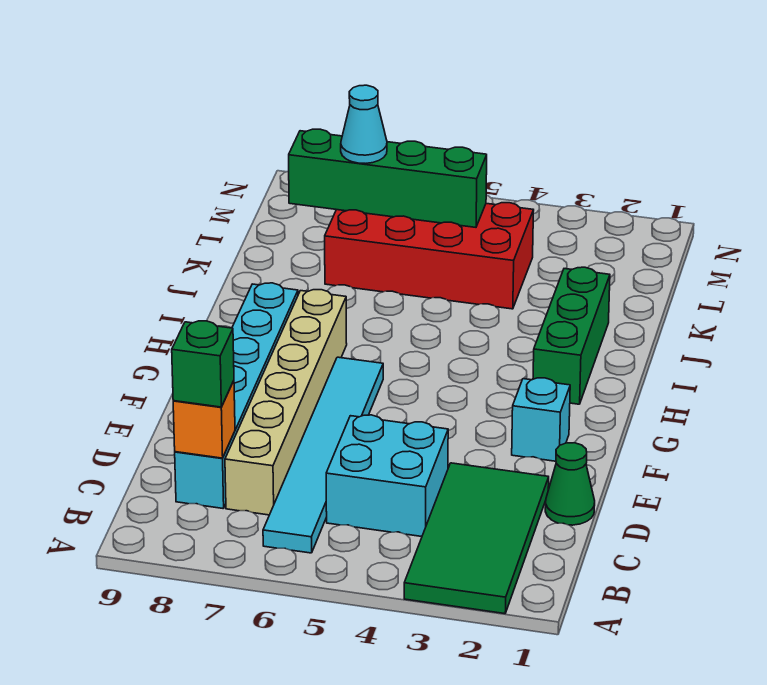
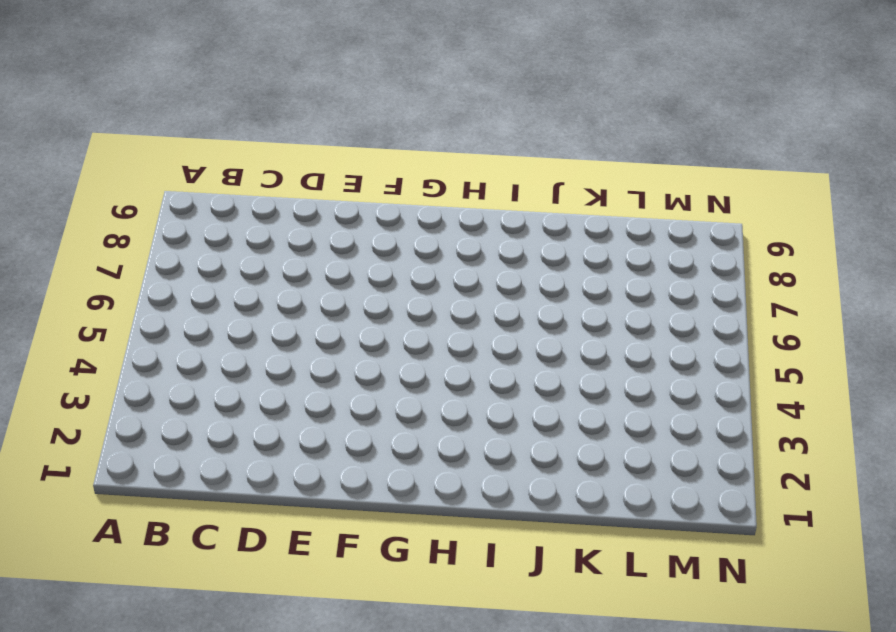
none -> green 2x4 tile [404,463,549,614]
none -> cyan 1x6 tile [263,357,383,553]
none -> cyan 2x2 brick [326,415,448,537]

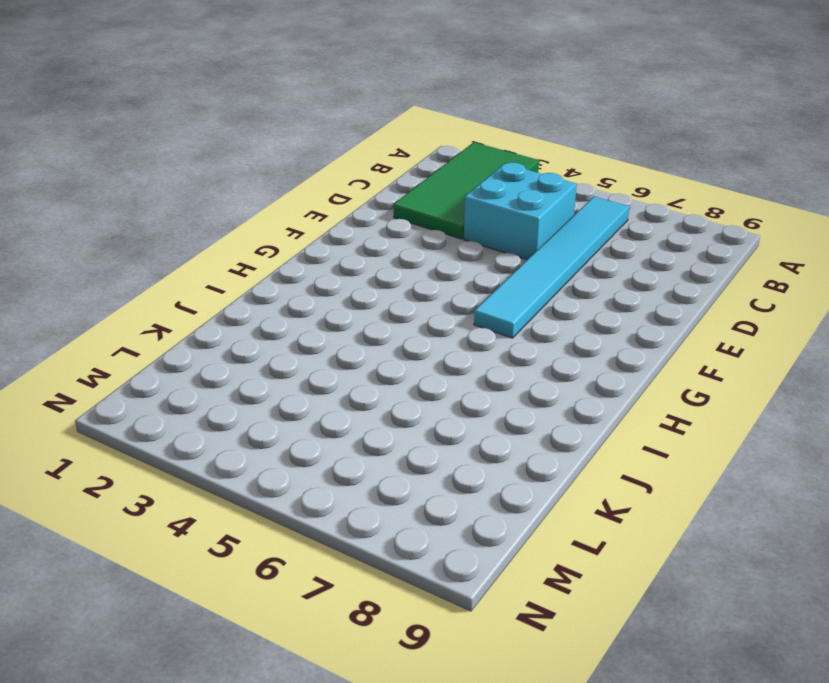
none -> tan 1x6 brick [225,290,347,515]
none -> cyan 1x6 brick [175,283,298,509]
none -> green 1x1 cone [545,443,595,525]

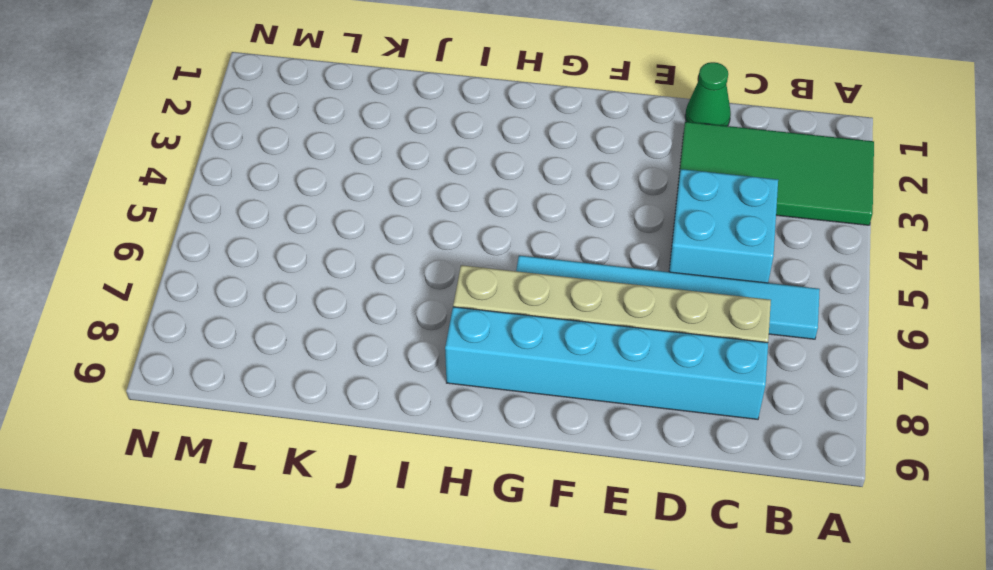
none -> cyan 1x1 brick [512,378,570,461]
none -> green 1x3 brick [533,267,610,404]
none -> red 2x4 brick [325,203,534,309]

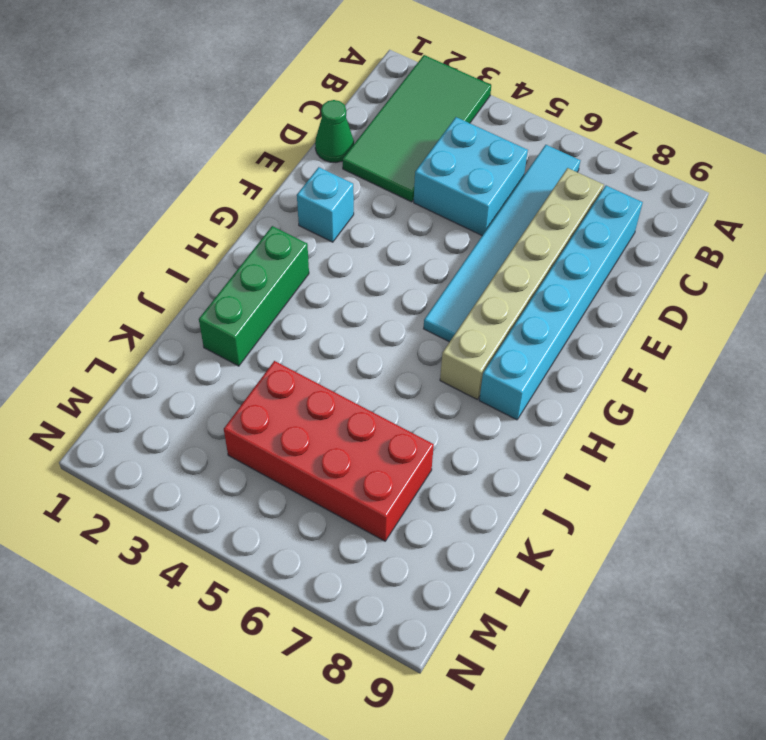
none -> orange 1x1 brick [173,381,235,458]
none -> green 1x4 brick [289,129,487,227]
none -> green 1x1 brick [172,321,234,407]

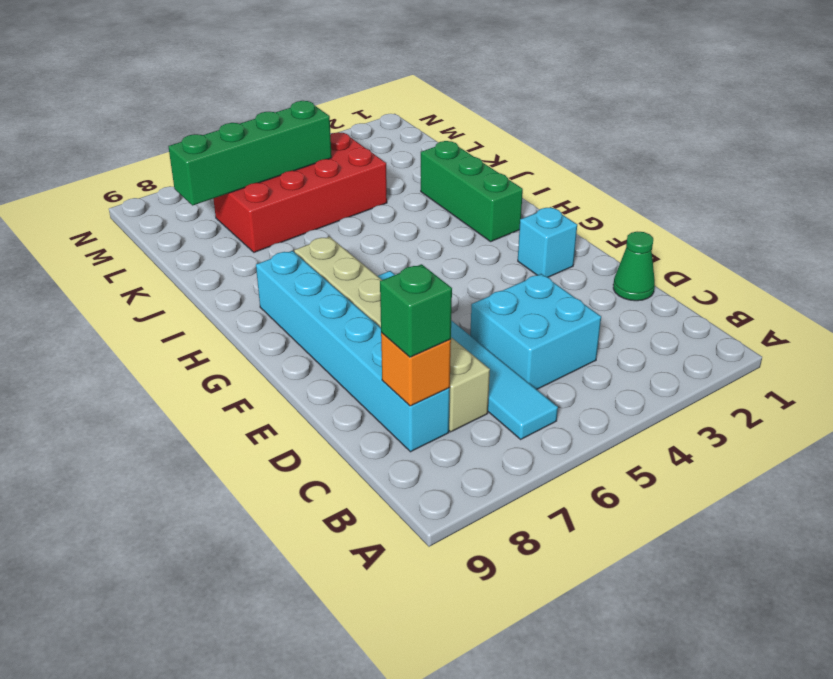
none -> green 2x4 tile [404,463,549,614]
none -> cyan 1x1 cone [341,85,387,163]

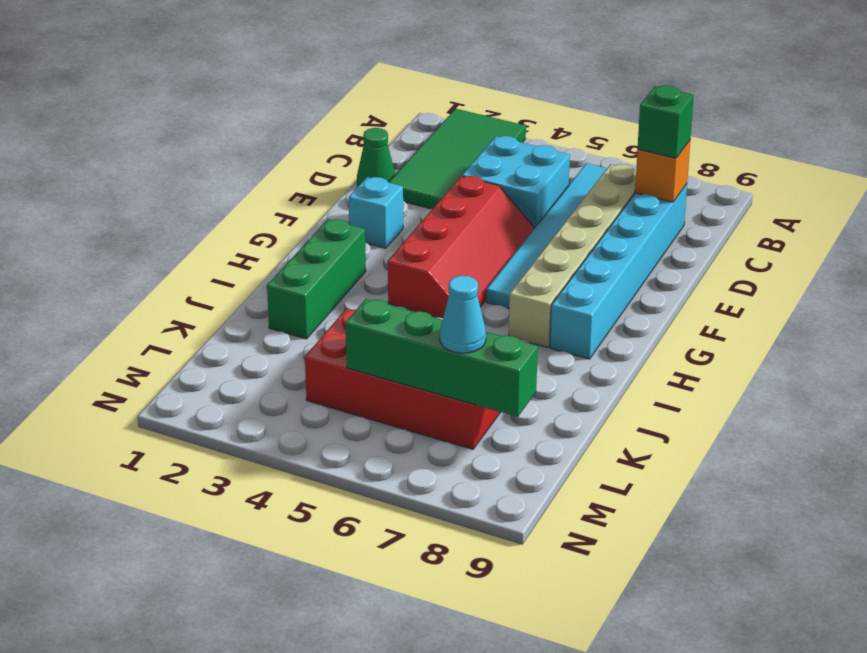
red 2x4 slope [388,176,534,318] -> none

